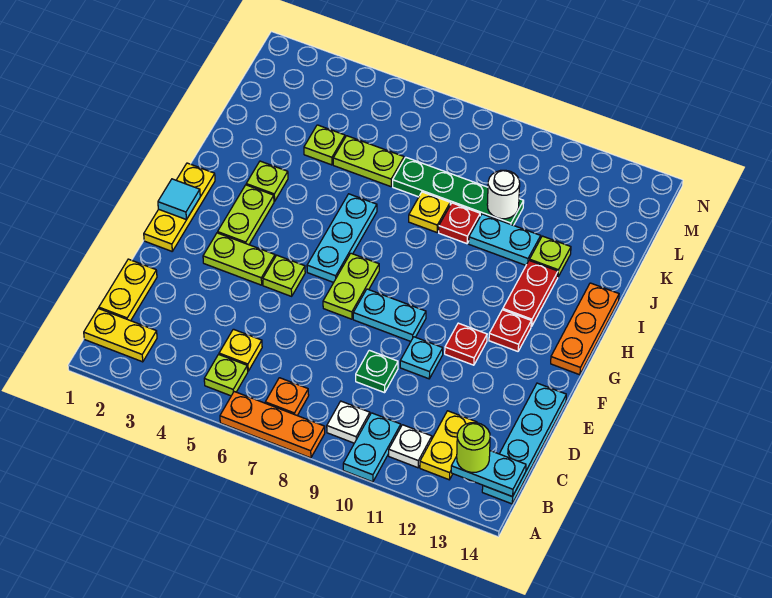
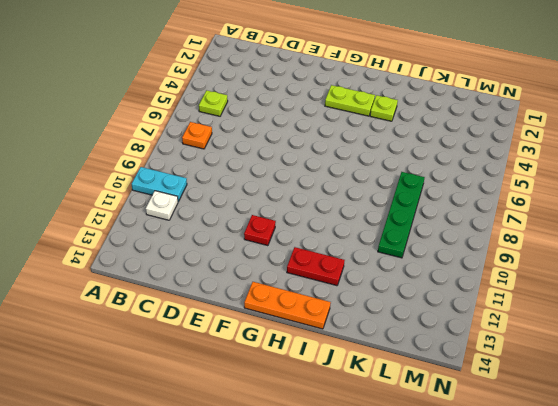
none -> orange 1x3 plate [220,392,325,458]
none -> yellow 1x2 plate [84,308,157,362]
none -> white 1x1 plate [327,401,370,443]
none -> yellow 1x2 plate [420,411,477,480]

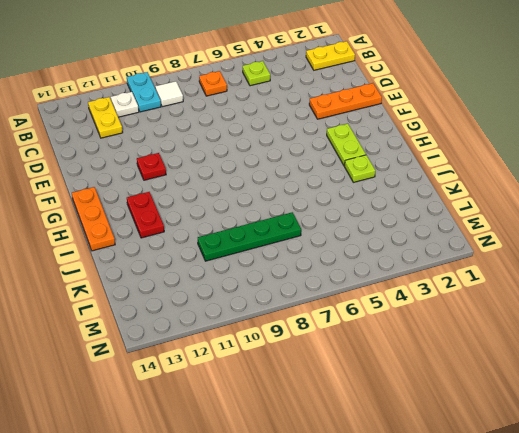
white 1x1 tile [155,81,183,107] -> white 1x1 plate [327,401,370,443]
orange 1x3 plate [309,83,382,119] -> orange 1x3 plate moved to [220,392,325,458]
none -> cyan 1x4 plate [482,383,566,504]
none -> yellow 1x2 plate [99,259,157,321]
none -> yellow 1x1 plate [219,329,262,371]
none -> green 1x1 plate [356,350,398,393]

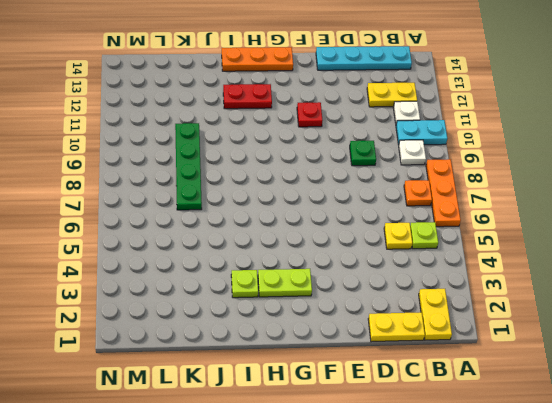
none -> cyan 1x1 plate [400,337,443,379]
none -> yellow 1x3 plate [144,163,215,251]
none -> lime 1x2 plate [203,233,275,285]
none -> lime 1x1 plate [263,255,305,296]

